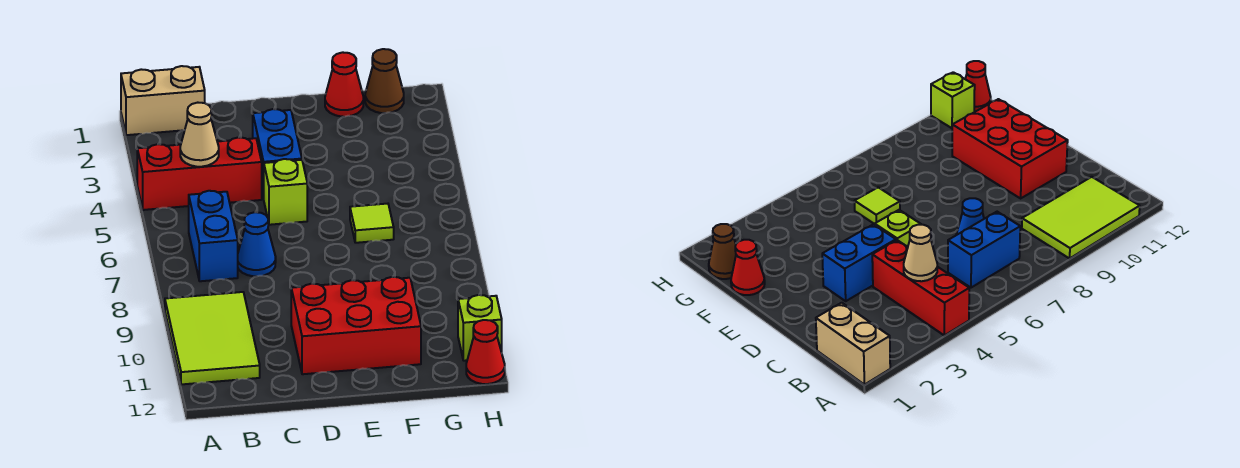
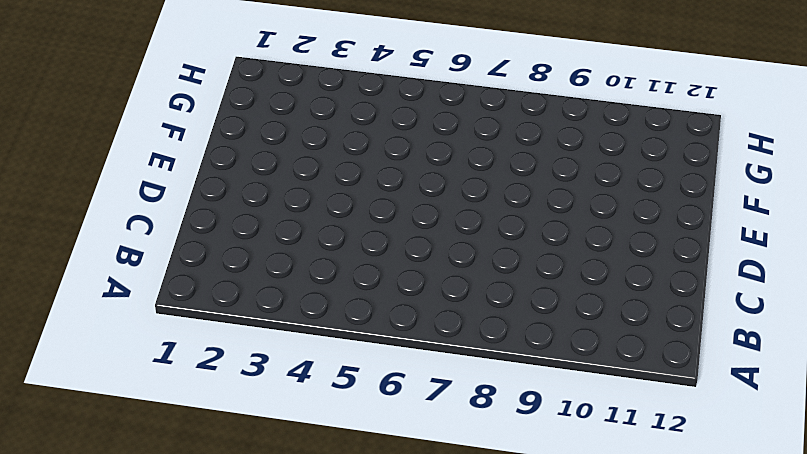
none -> tan 1x2 brick [121,66,205,135]
none -> red 1x3 brick [137,137,262,210]
none -> lime 2x3 tile [165,292,260,384]

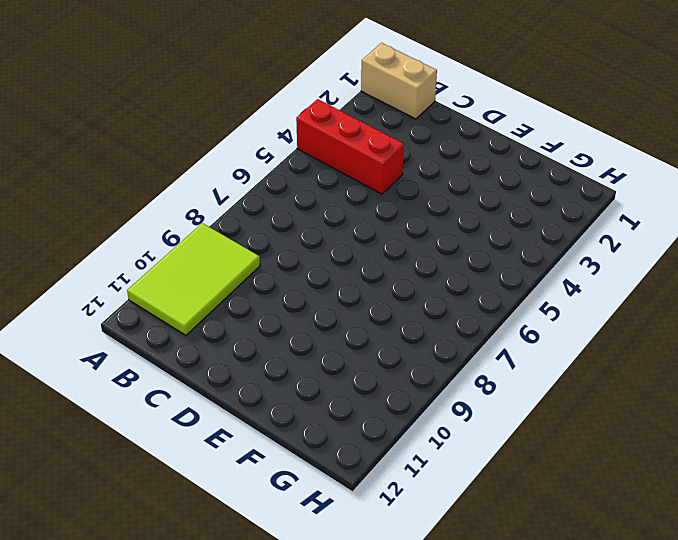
none -> blue 1x2 brick [189,191,238,281]
none -> blue 1x1 cone [238,212,276,276]
none -> blue 1x2 brick [253,109,302,199]

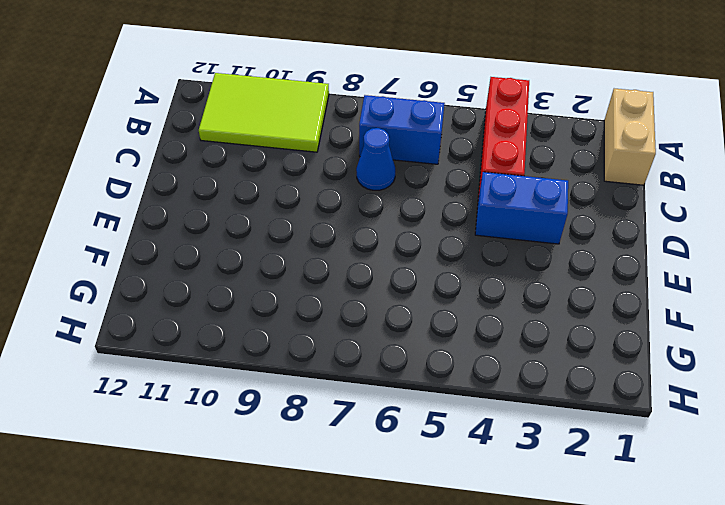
none -> lime 1x1 brick [264,159,307,225]
none -> red 2x3 brick [291,277,421,374]
none -> red 1x1 cone [325,52,363,117]

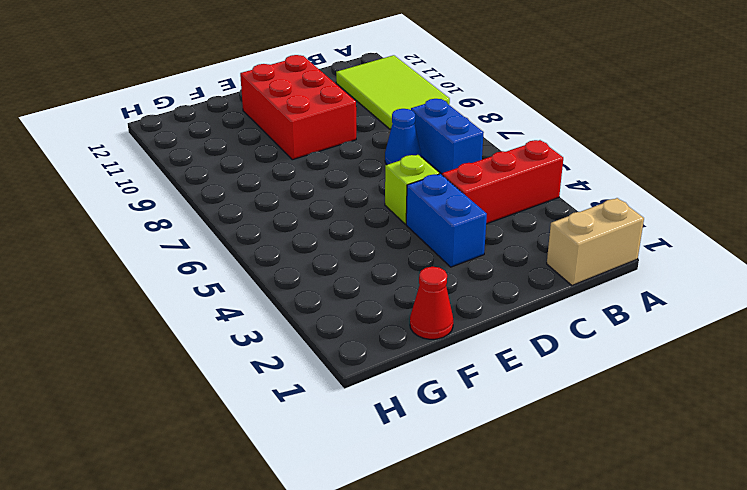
red 2x3 brick [240,55,356,160] -> red 2x3 brick turned to [291,277,421,374]
none -> lime 1x1 tile [350,204,394,243]
none -> brown 1x1 cone [365,49,404,113]
none -> lime 1x1 brick [458,295,502,361]

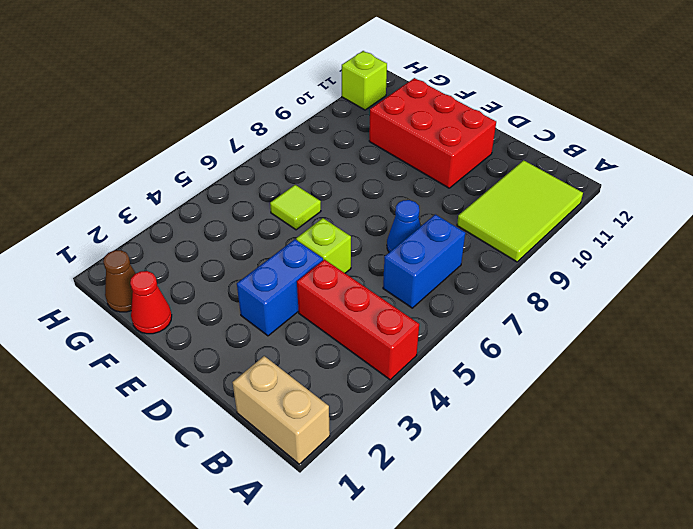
none -> red 1x1 cone [466,320,505,384]
none -> tan 1x1 cone [180,103,219,167]

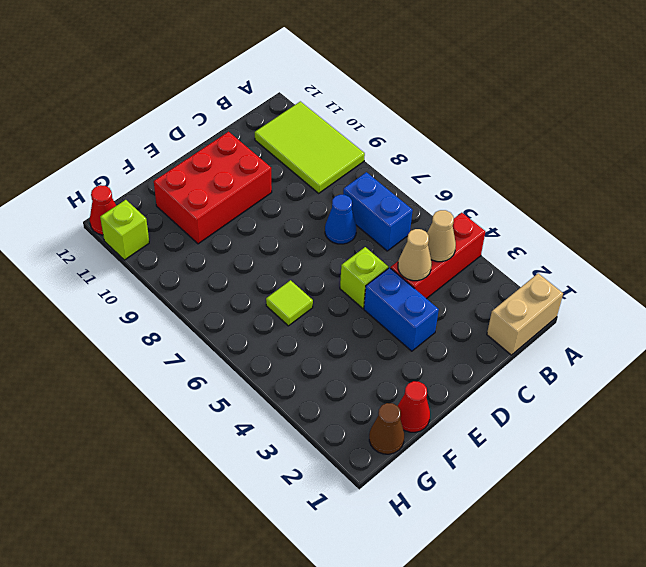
tan 1x1 cone [398,229,432,281] -> none

